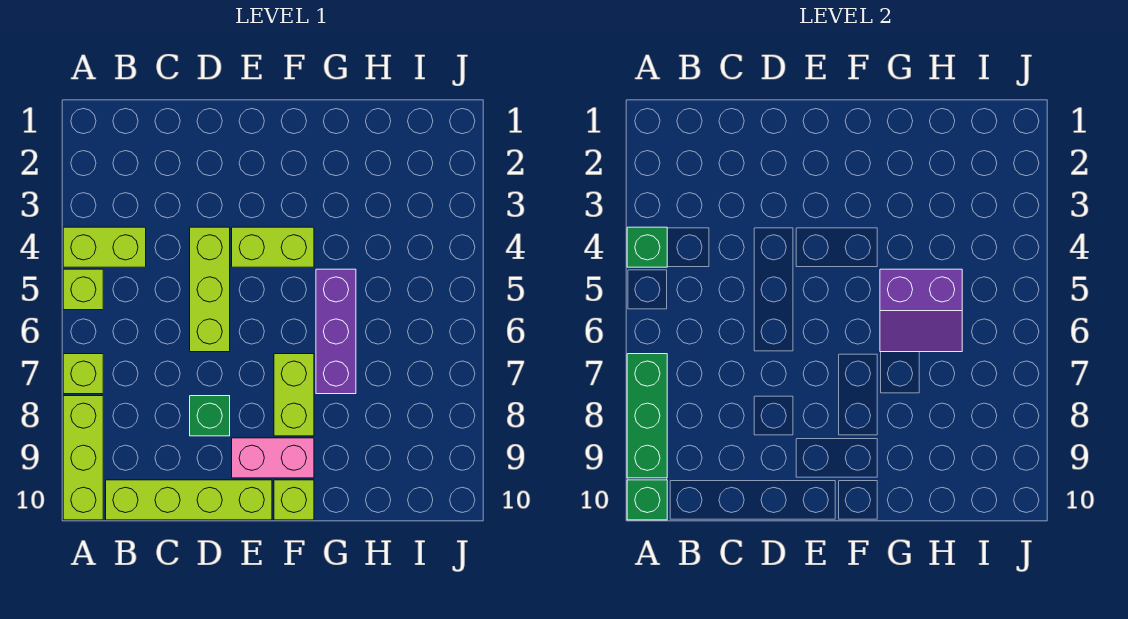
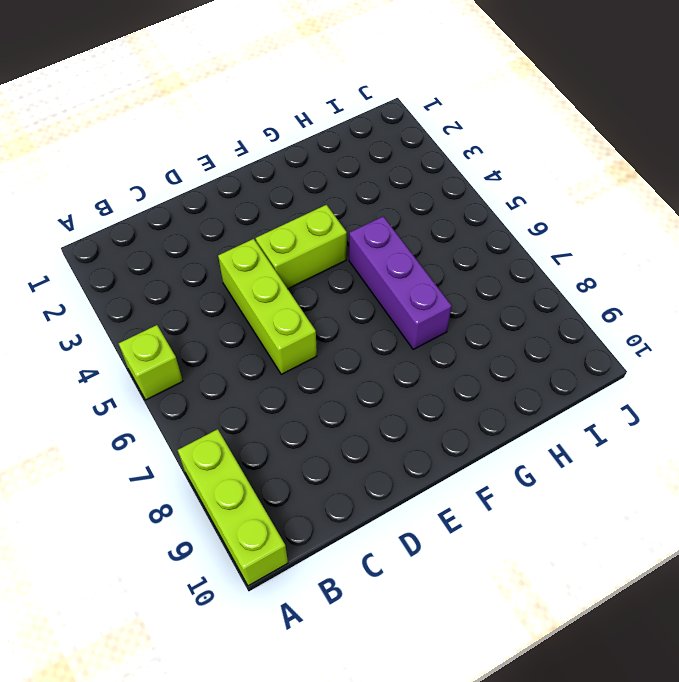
none -> lime 1x2 brick [63,227,146,267]
none -> lime 1x1 brick [63,354,103,394]
none -> lime 1x4 brick [106,480,272,520]

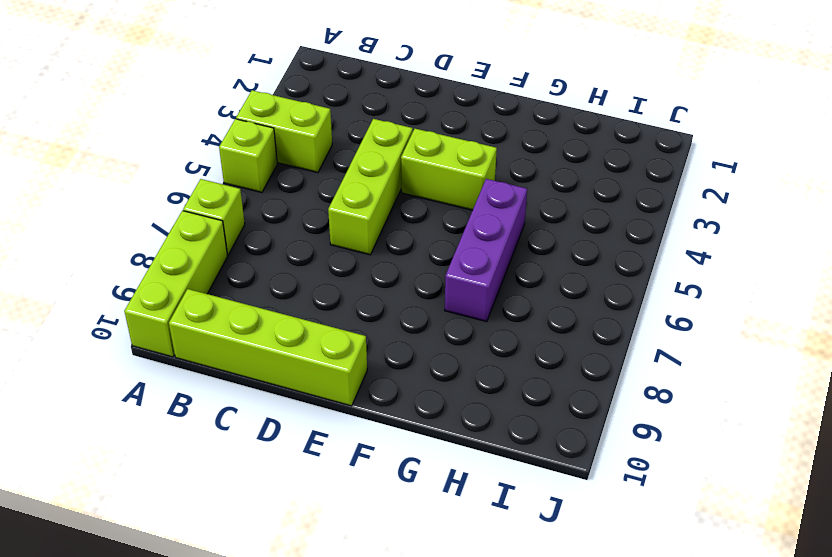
none -> green 1x1 brick [190,396,230,436]
none -> pink 1x2 brick [232,438,314,478]
none -> lime 1x2 brick [274,354,314,436]

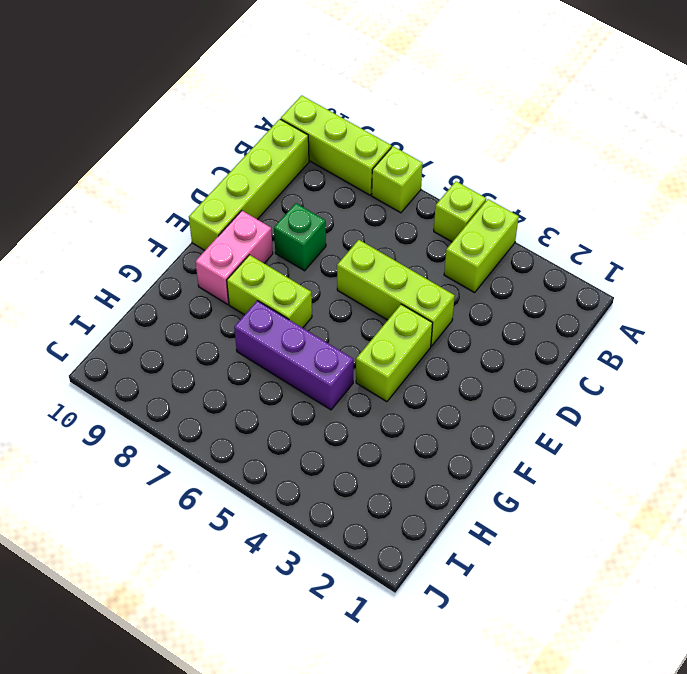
none -> lime 1x1 brick [274,480,314,520]
none -> green 1x1 brick [627,227,667,267]
none -> green 1x3 brick [627,354,667,478]

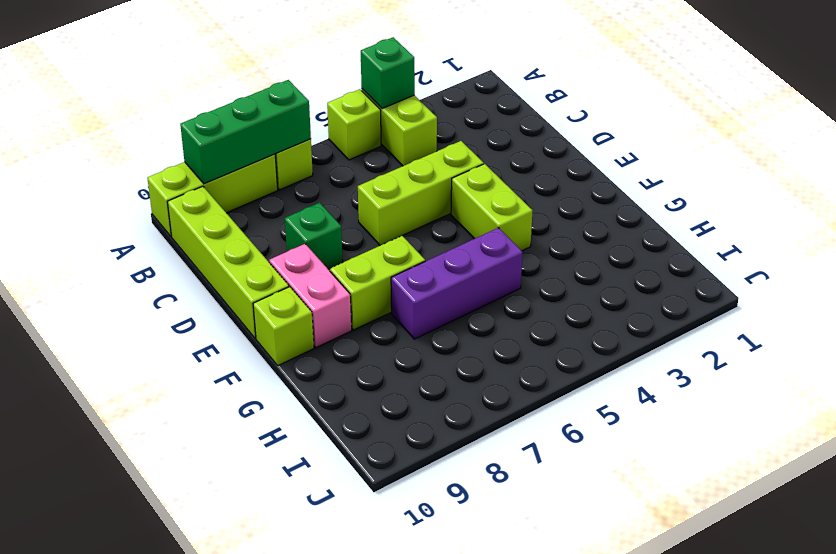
none -> green 1x1 brick [627,480,667,520]
none -> purple 2x2 slope [880,269,962,352]

